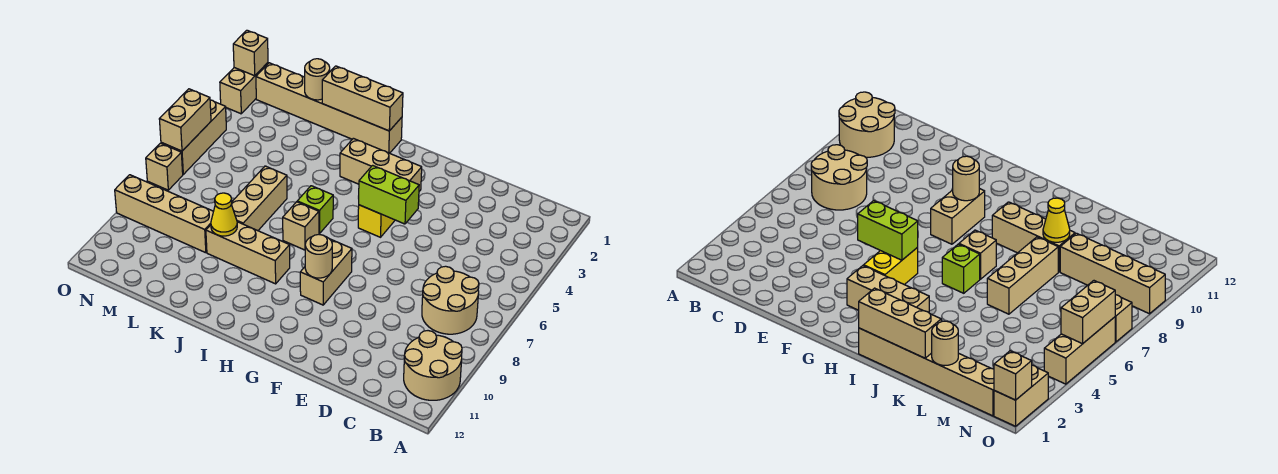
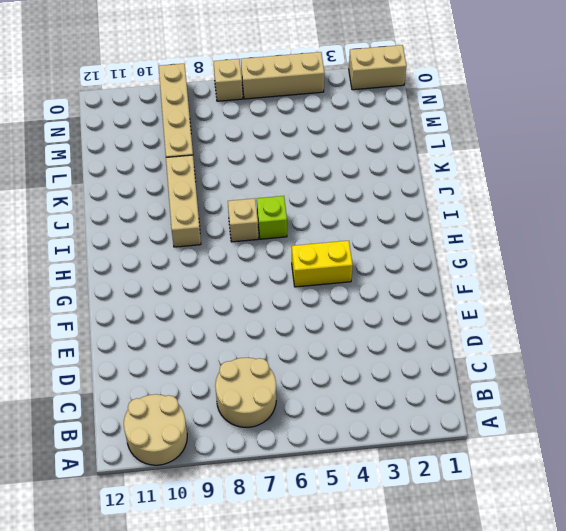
none -> tan 1x3 brick [340,138,422,191]
none -> tan 1x2 brick [300,239,352,305]
none -> tan 1x6 brick [256,63,402,153]

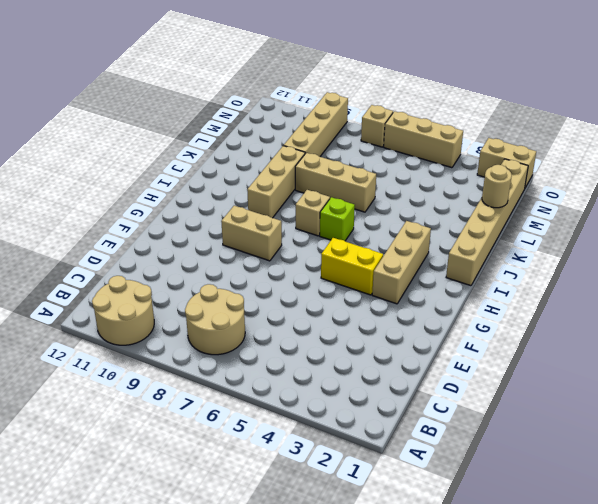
none -> lime 1x2 brick [359,165,419,224]
none -> tan 1x1 round brick [305,235,332,278]
none -> tan 1x3 brick [322,66,403,131]

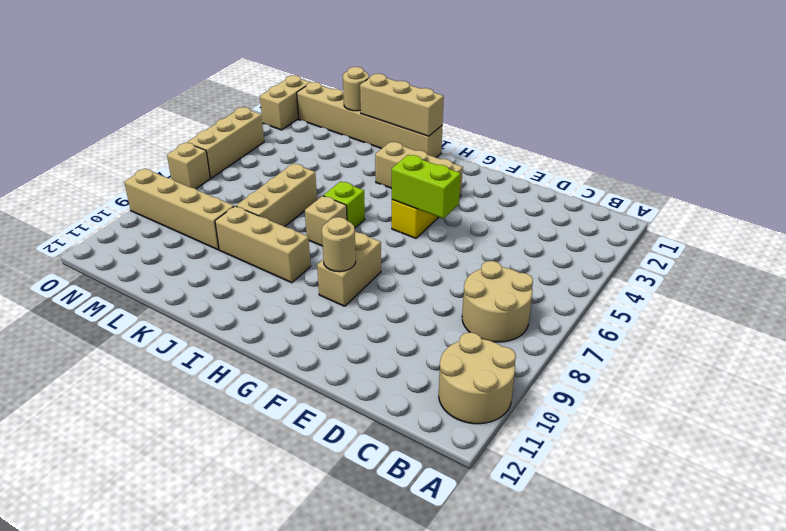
none -> yellow 1x1 cone [211,193,237,236]
none -> tan 1x1 brick [233,30,268,76]
none -> tan 1x2 brick [159,89,211,151]

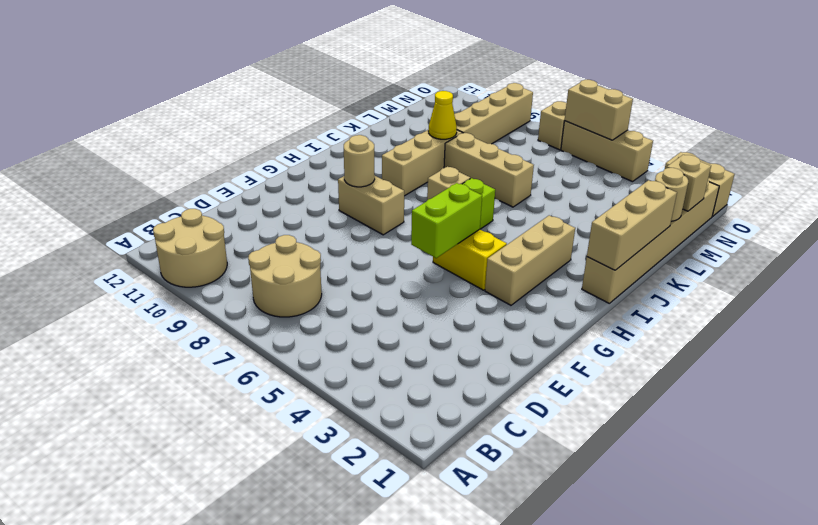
tan 1x1 brick [667,155,711,211] -> tan 1x1 brick moved to [233,30,268,76]

